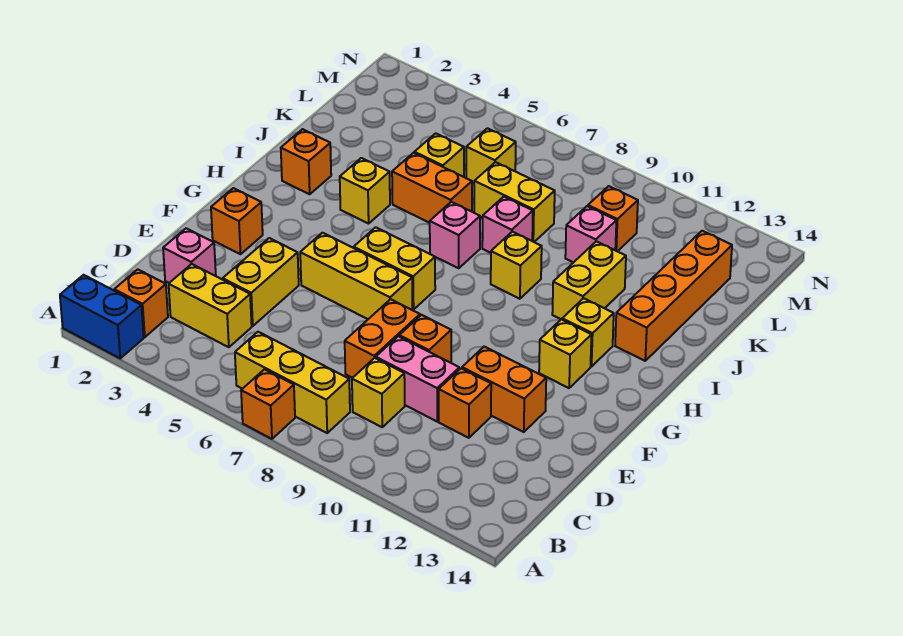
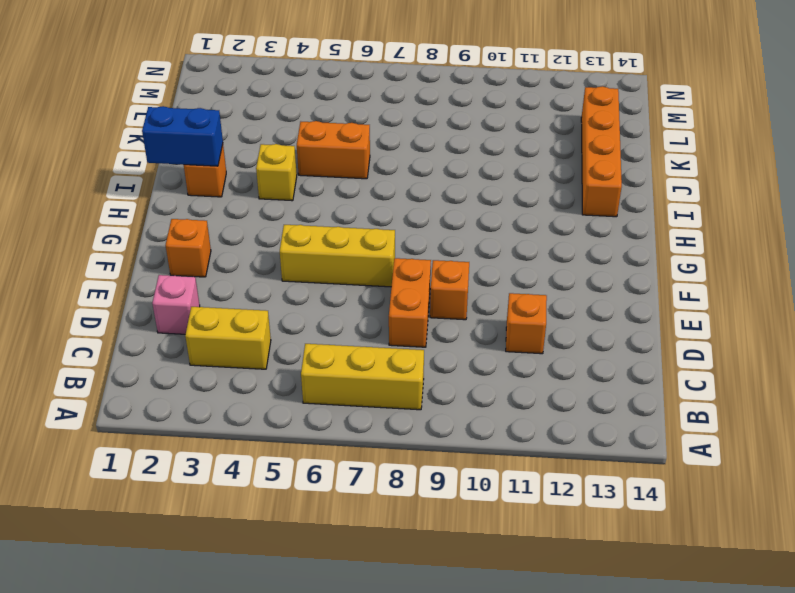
blue 1x2 brick [142,106,223,166] -> blue 1x2 brick moved to [60,275,144,358]
none -> orange 1x1 brick [241,369,295,439]
none -> orange 1x1 brick [114,269,168,337]
none -> yellow 1x1 brick [352,358,405,427]
none -> yellow 1x2 brick [223,238,299,326]

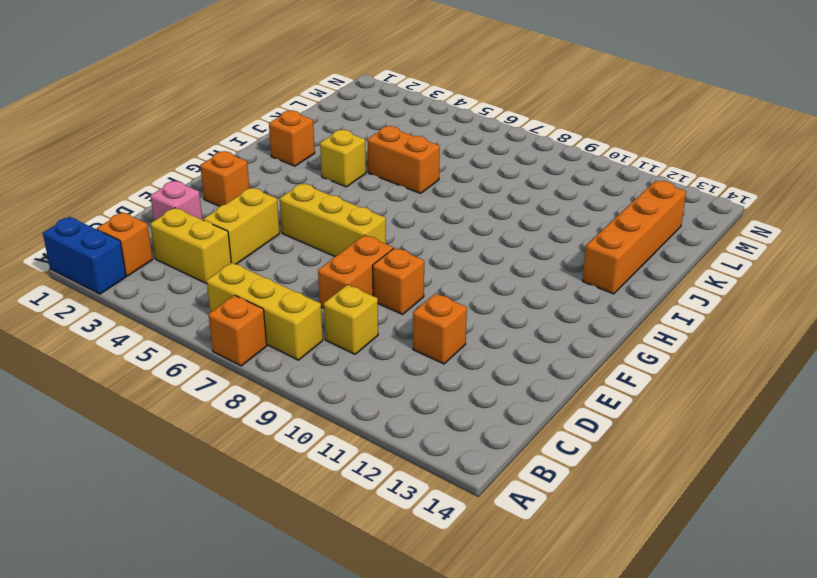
none -> pink 1x2 brick [376,336,459,421]
none -> orange 1x2 brick [462,347,546,432]
none -> yellow 1x2 brick [354,227,435,310]
none -> yellow 1x1 brick [539,319,591,388]

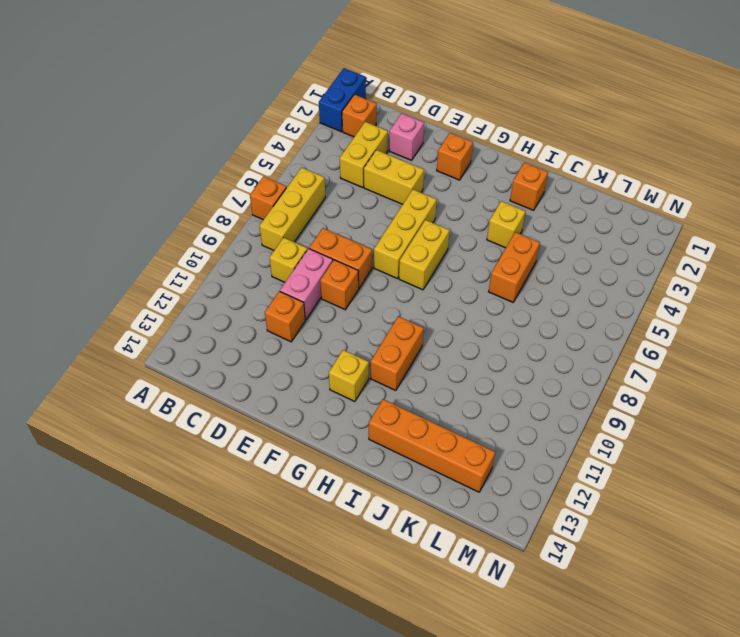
orange 1x2 brick [371,316,424,391] -> orange 1x2 brick moved to [462,347,546,432]
none -> yellow 1x1 brick [562,298,614,367]
none -> pink 1x1 brick [430,202,480,268]
none -> yellow 1x1 brick [491,232,542,299]
none -> yellow 1x2 brick [552,241,626,319]

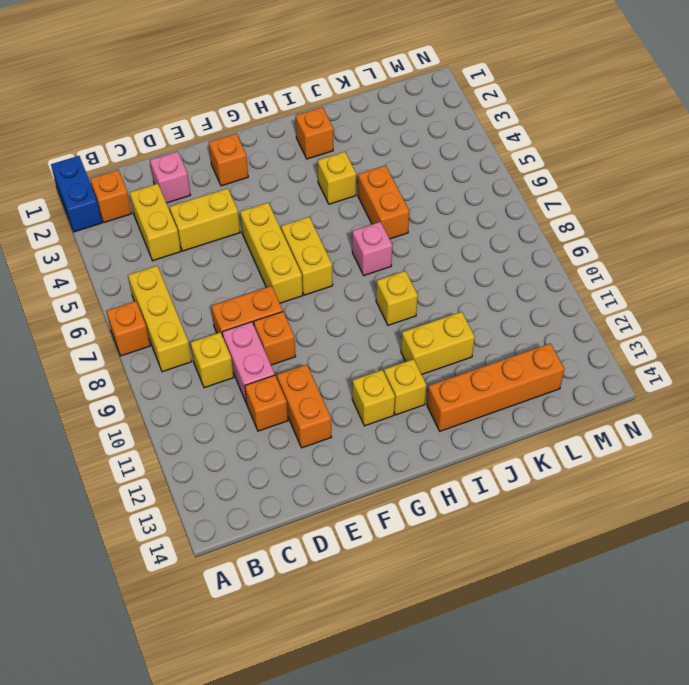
none -> pink 1x1 brick [482,197,533,253]
none -> yellow 1x1 brick [414,133,464,177]
none -> yellow 1x2 brick [474,162,555,242]
none -> pink 1x1 brick [565,206,616,263]

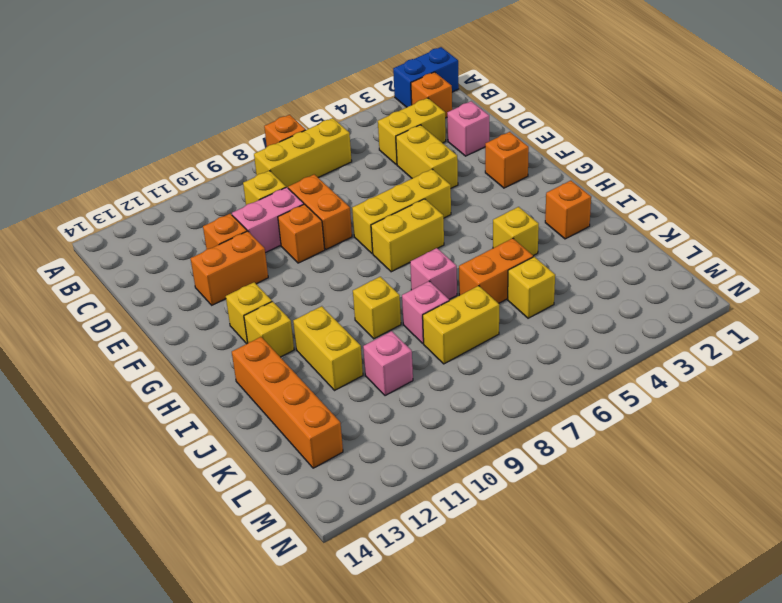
none -> yellow 1x1 brick [466,128,516,183]
none -> orange 1x1 brick [588,186,638,251]

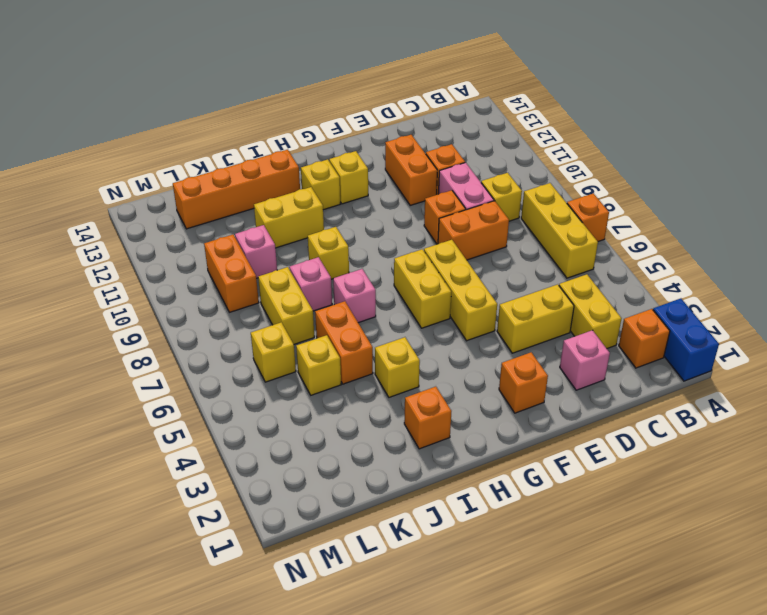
orange 1x2 brick [204,235,259,312] -> orange 1x1 brick [588,186,638,251]

